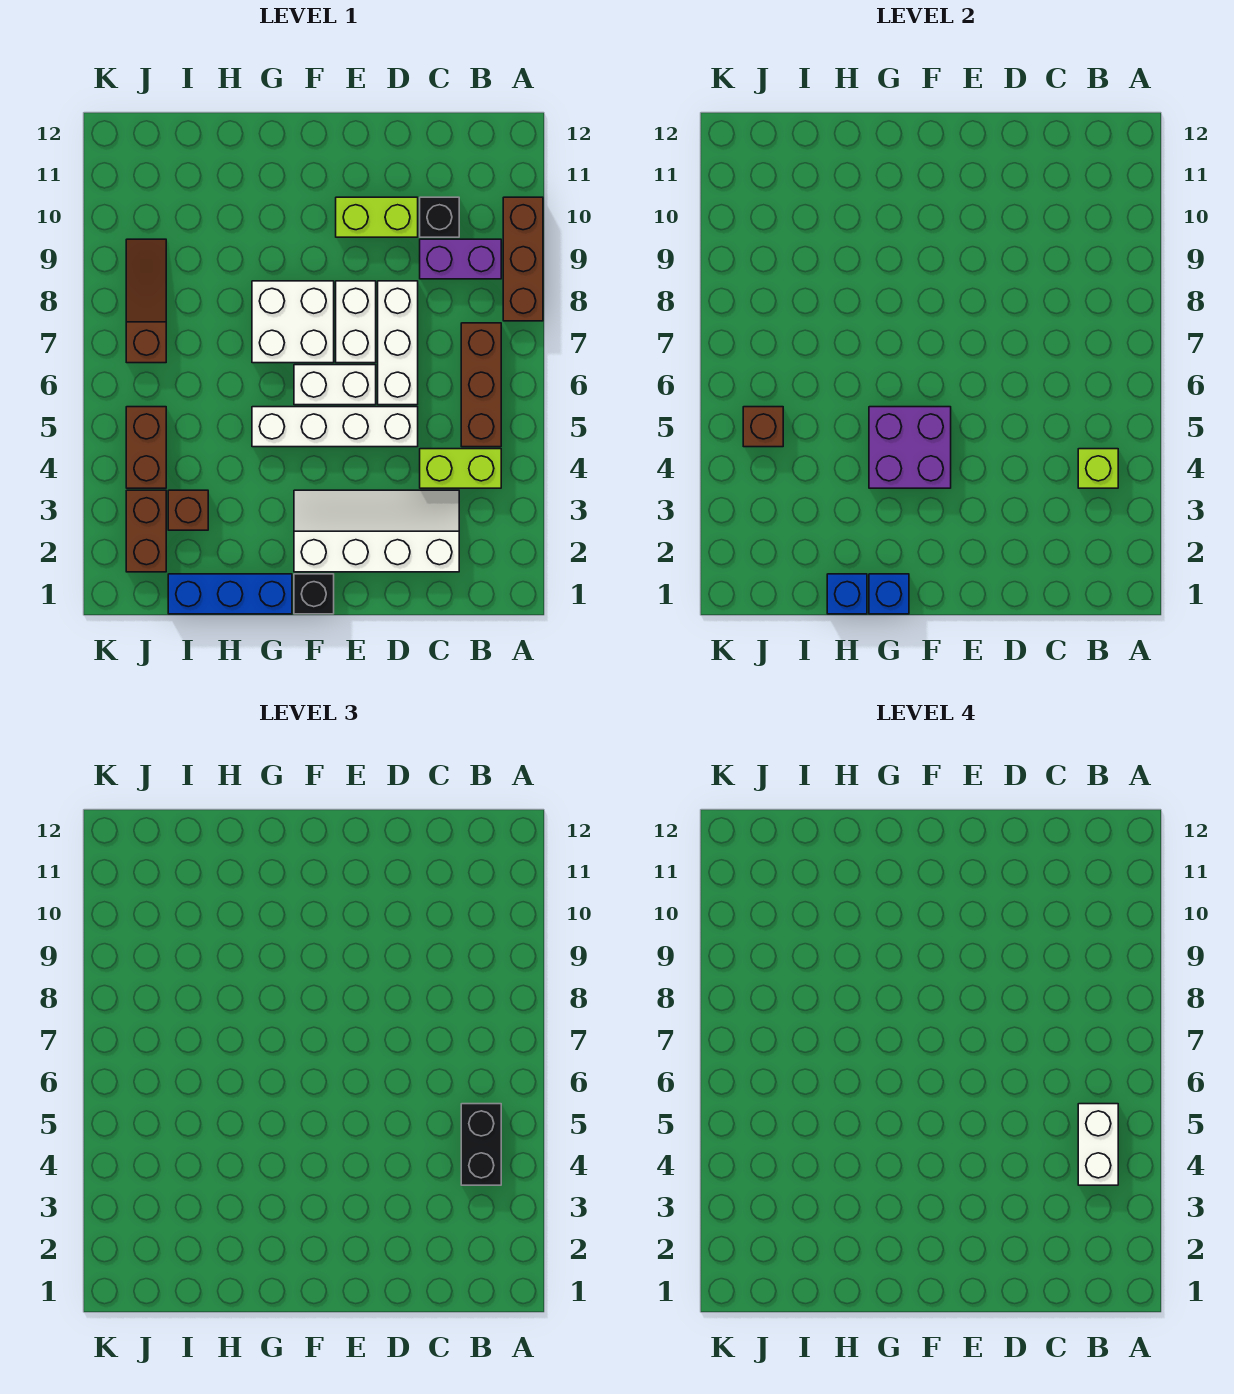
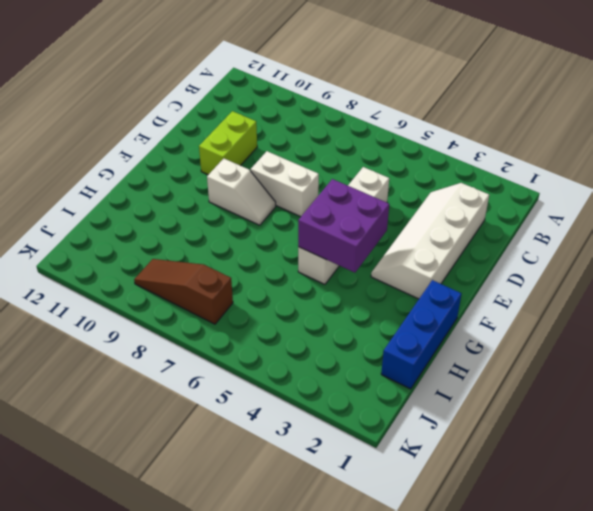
white 1x2 slope [207,159,276,225] -> white 2x2 brick [252,281,334,363]
none -> brown 1x3 brick [503,197,543,321]
none -> lime 1x2 brick [420,449,501,488]
none -> brown 1x3 brick [461,323,501,447]

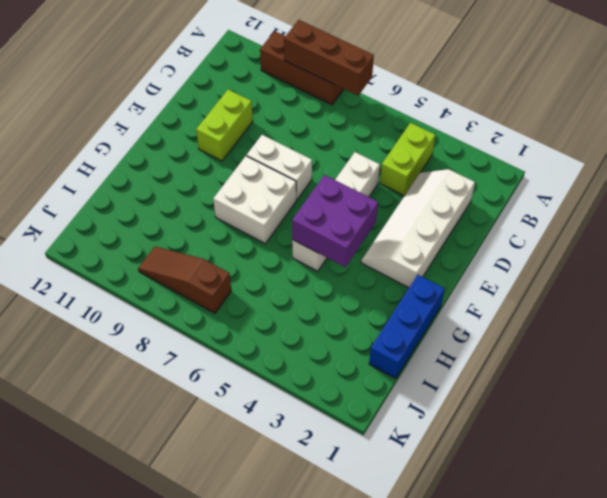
brown 1x3 brick [284,20,374,96] -> brown 1x3 brick moved to [461,323,501,447]
none -> purple 1x2 brick [420,239,501,279]
none -> black 1x1 brick [420,197,459,237]
none -> white 1x3 brick [378,281,418,405]

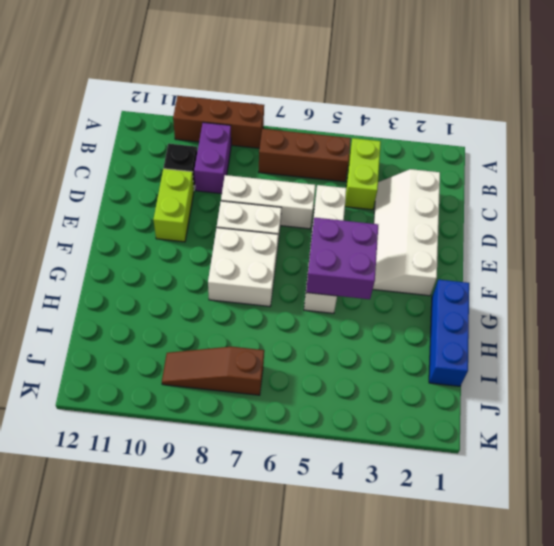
none -> white 1x2 brick [294,365,376,405]
none -> black 1x1 brick [294,574,334,614]
none -> brown 1x1 brick [168,490,208,530]

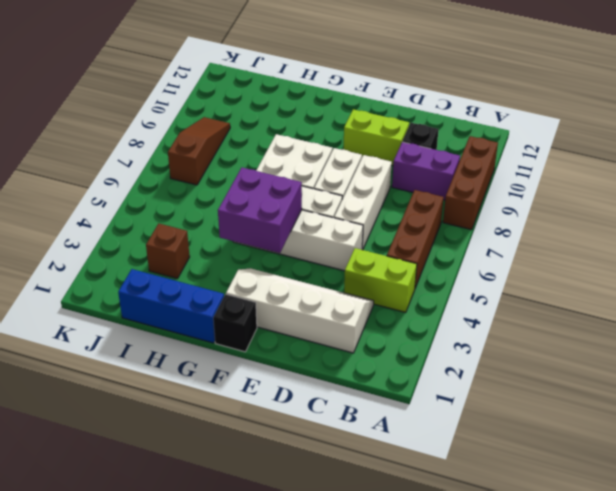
none -> brown 1x2 brick [126,490,166,572]
none -> brown 1x2 brick [126,407,166,488]
none -> lime 1x1 brick [1078,449,1118,488]

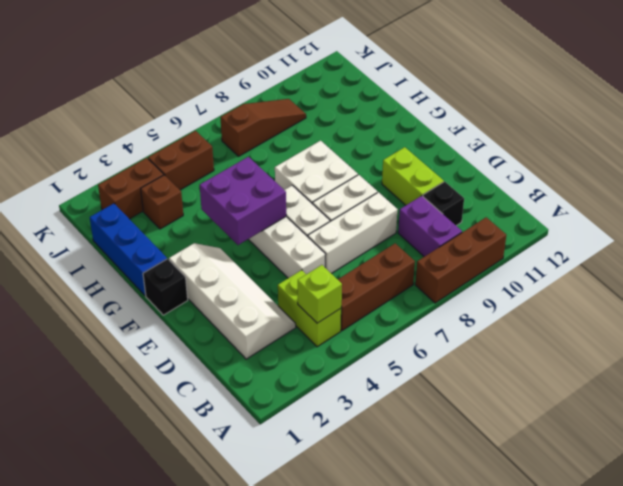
none -> blue 1x1 brick [869,574,909,614]
none -> blue 1x1 brick [827,574,867,614]
none -> brown 1x1 brick [743,407,783,447]

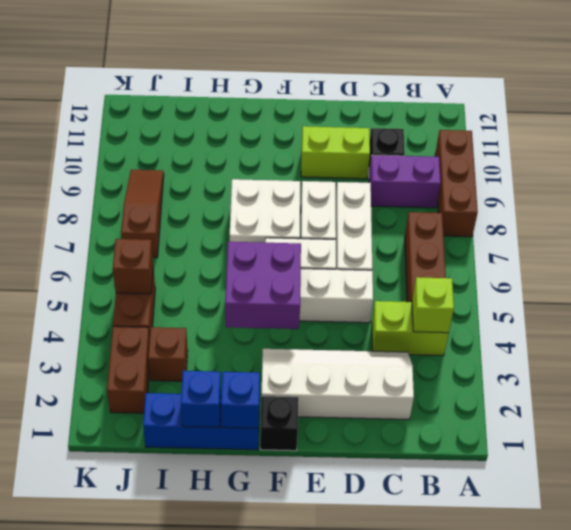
none -> black 1x2 brick [461,1104,501,1185]
none -> white 1x2 brick [1078,1104,1118,1185]

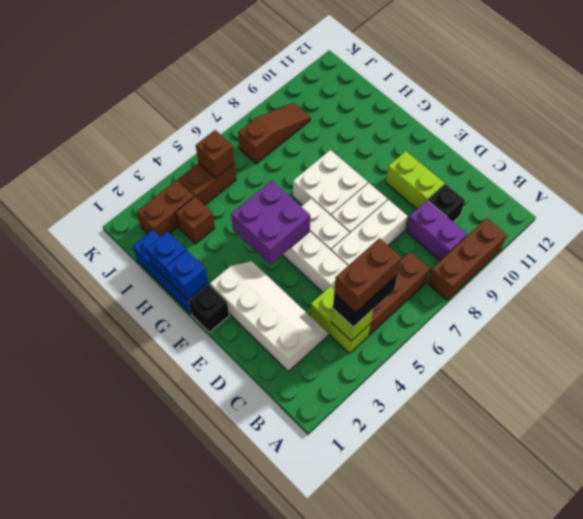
brown 1x2 brick [334,238,401,313] -> white 1x2 brick [1078,1104,1118,1185]

